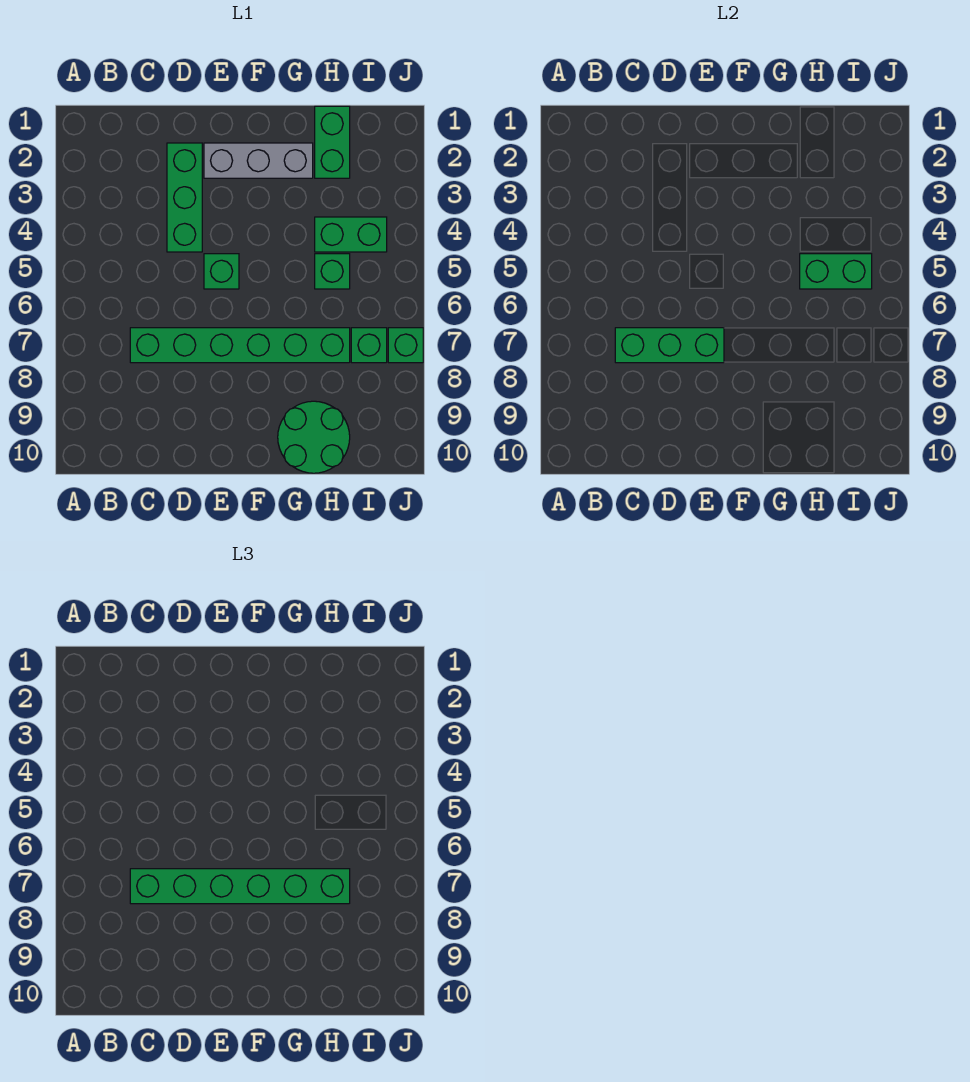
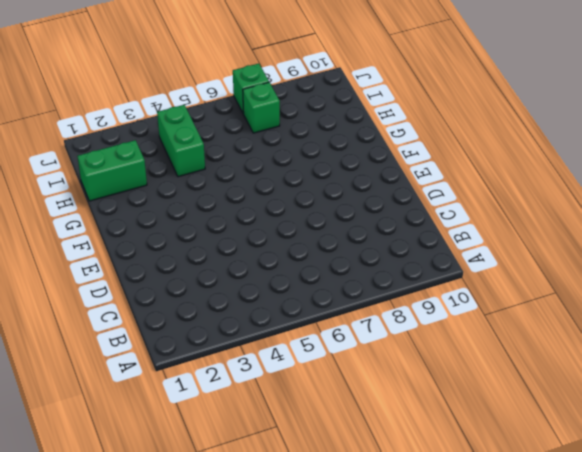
none -> green 1x6 brick [130,328,350,363]
none -> green 1x3 brick [167,143,202,252]
none -> grey 1x3 brick [204,143,313,178]

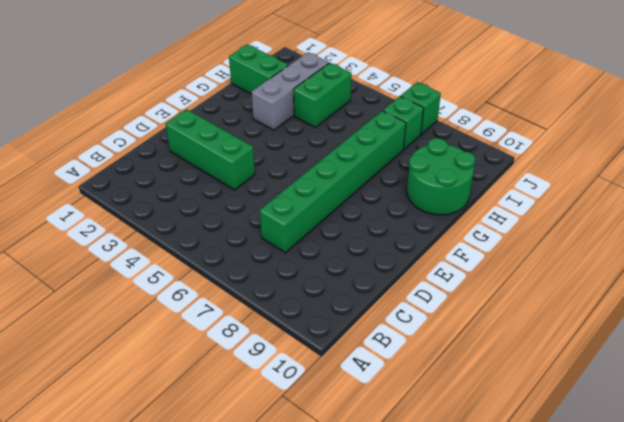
grey 1x3 brick [252,52,329,130] -> grey 1x3 brick moved to [204,143,313,178]
none -> green 1x1 brick [204,254,239,289]
none -> green 1x1 brick [315,254,350,289]
none -> green 1x3 brick [615,328,724,363]

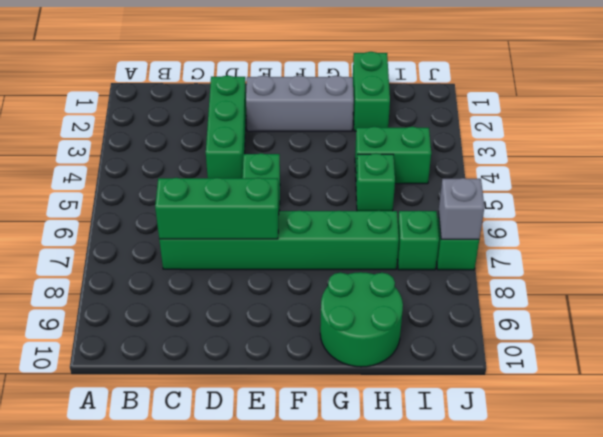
grey 1x1 brick [438,178,484,239] -> none
none -> green 1x2 brick [800,254,872,289]
none -> green 1x6 brick [130,869,350,904]

